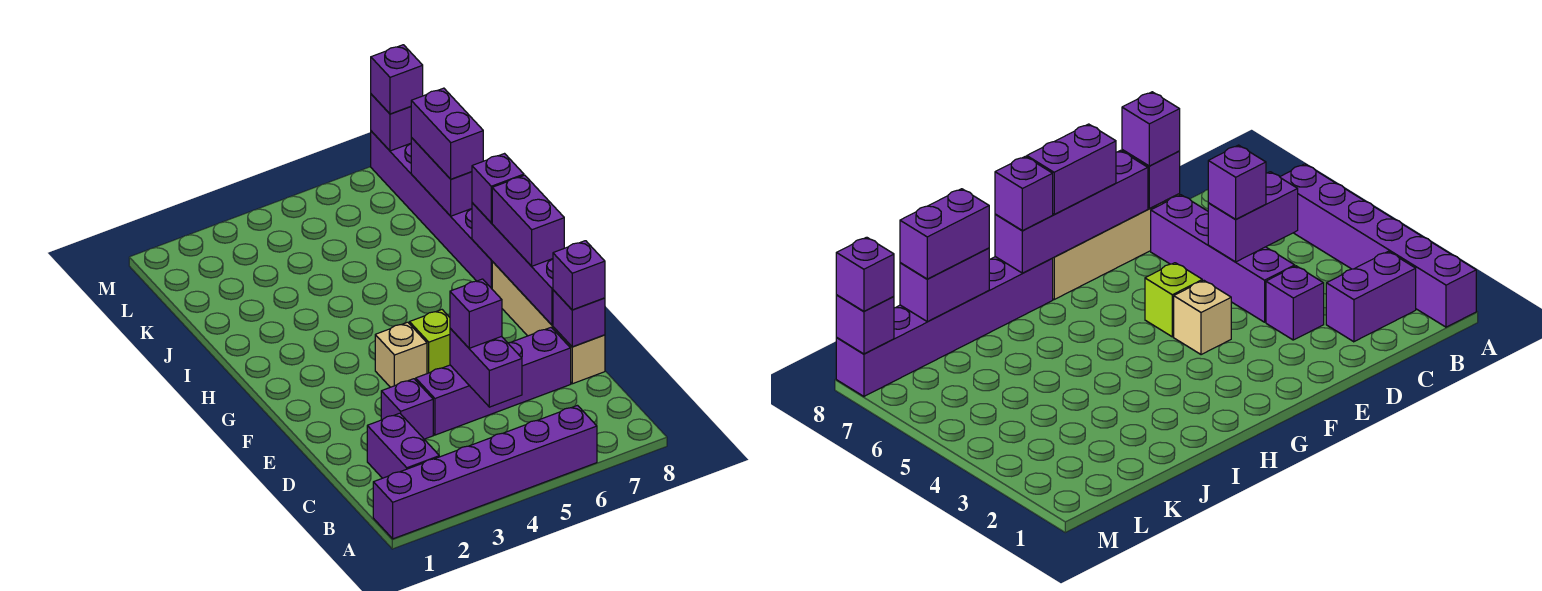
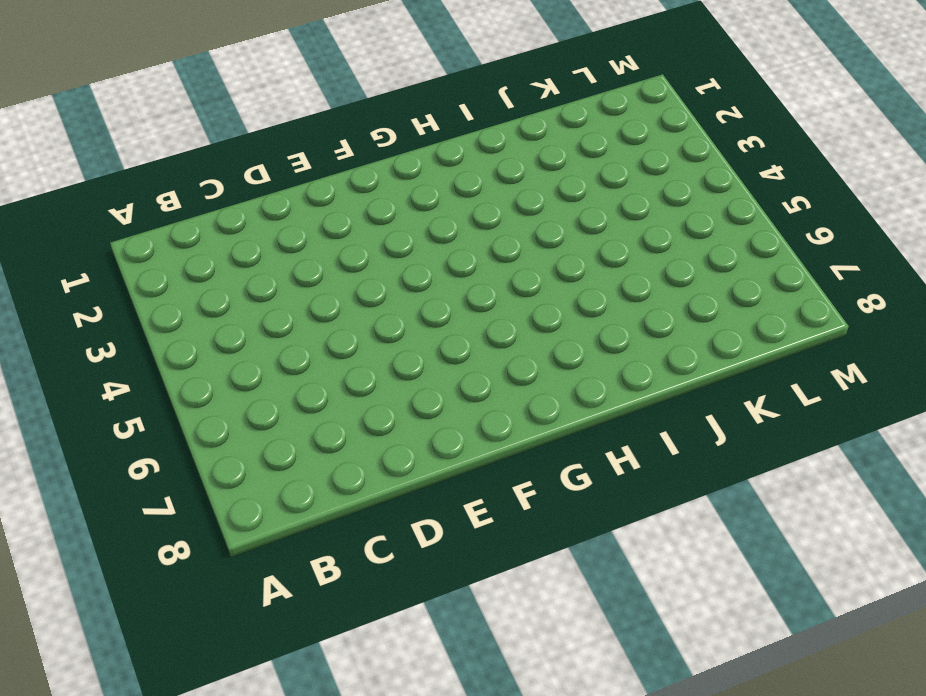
none -> purple 1x6 brick [373,406,597,539]
none -> purple 1x2 brick [367,413,439,478]
none -> purple 1x1 brick [381,379,433,439]

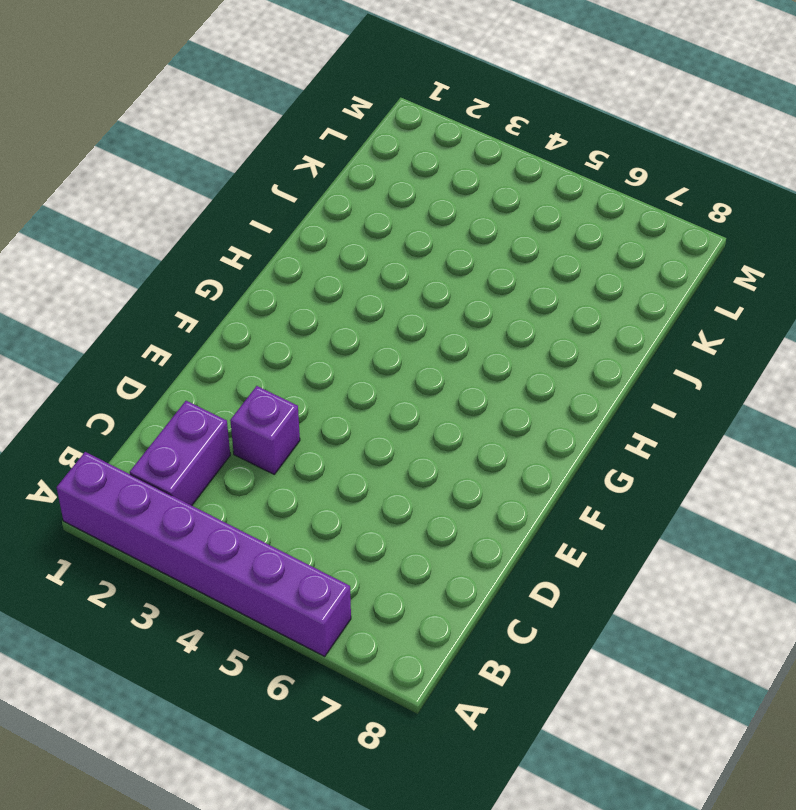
none -> purple 1x4 brick [416,328,571,435]
none -> tan 1x4 brick [492,262,605,384]
none -> tan 1x1 brick [375,322,427,387]

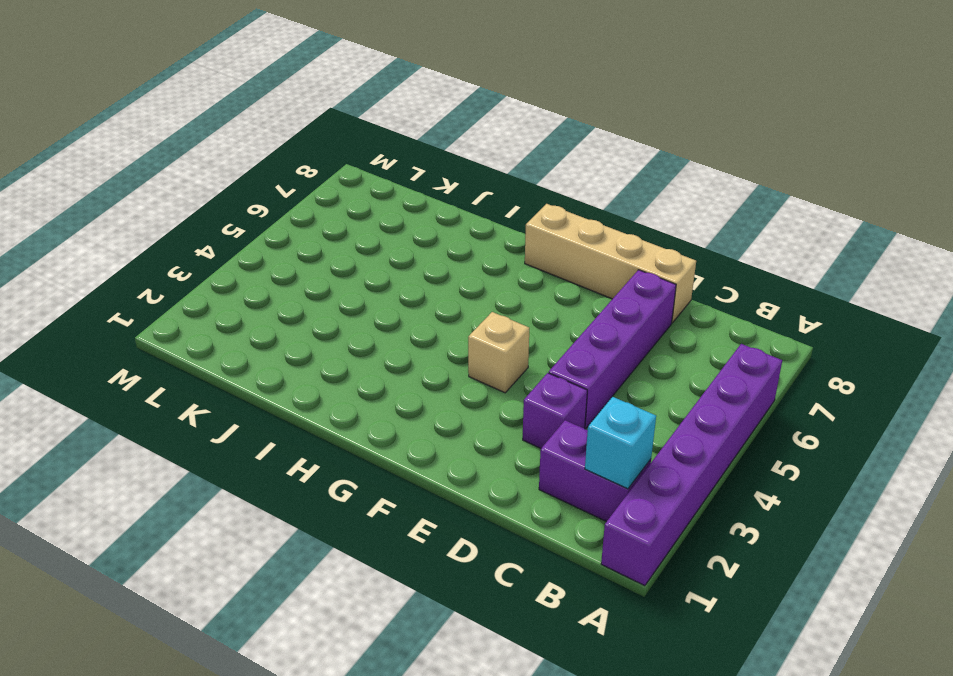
cyan 1x1 brick [585,397,656,489] -> none
none -> lime 1x1 brick [409,310,450,374]
none -> purple 1x6 brick [371,131,492,289]
none -> purple 1x2 brick [450,328,522,407]

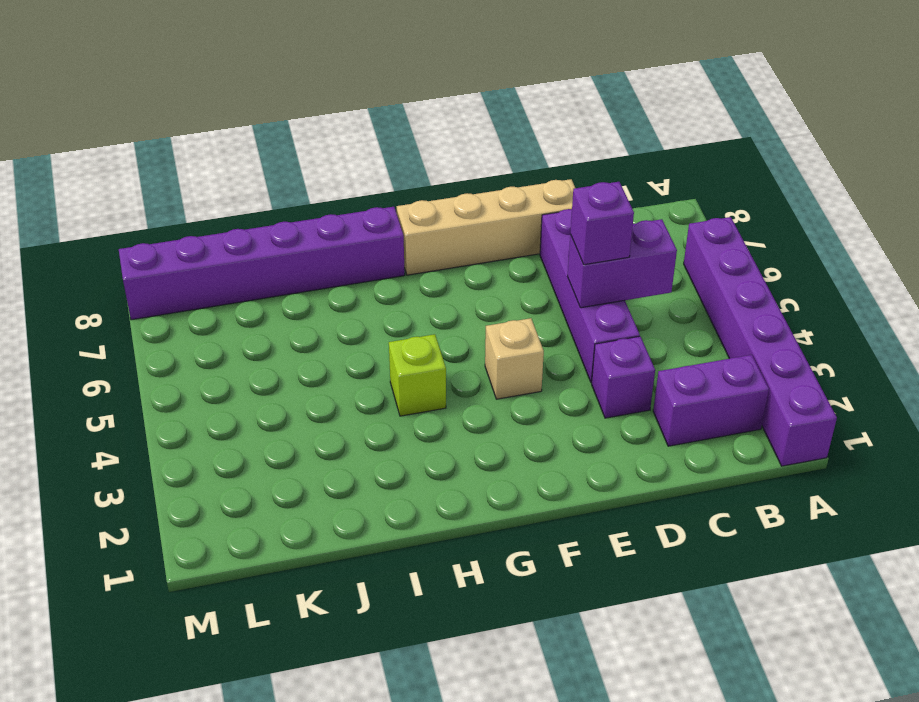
lime 1x1 brick [389,334,446,416] -> lime 1x1 brick moved to [409,310,450,374]
none -> purple 1x1 brick [553,290,605,347]
none -> purple 1x4 brick [472,203,553,325]
none -> purple 1x2 brick [411,138,472,216]

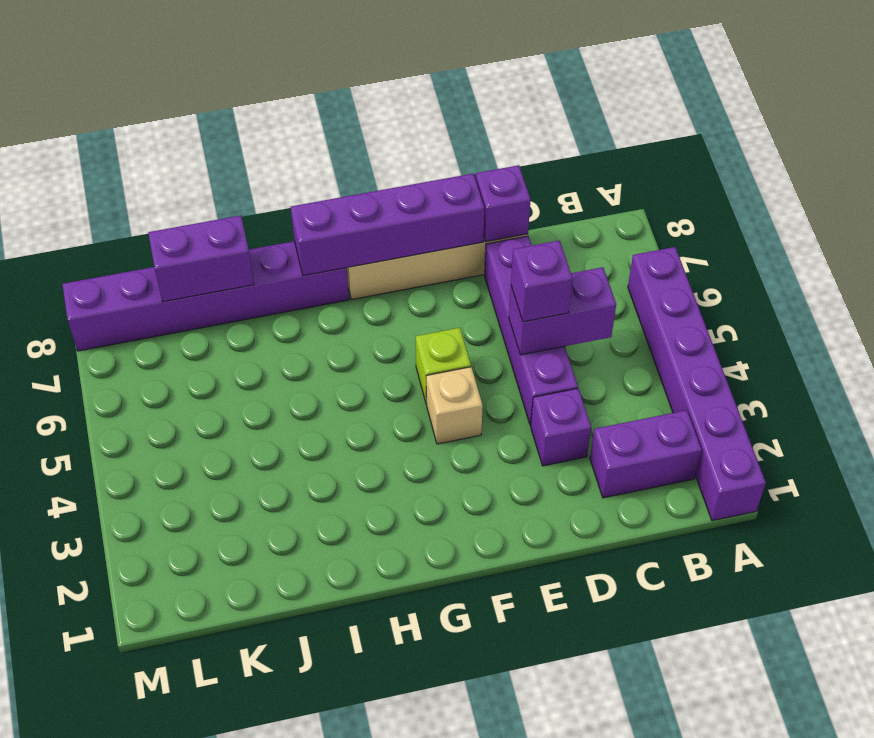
none -> purple 1x1 brick [371,94,411,151]
none -> purple 1x1 brick [553,241,605,310]
none -> purple 1x2 brick [492,175,564,266]

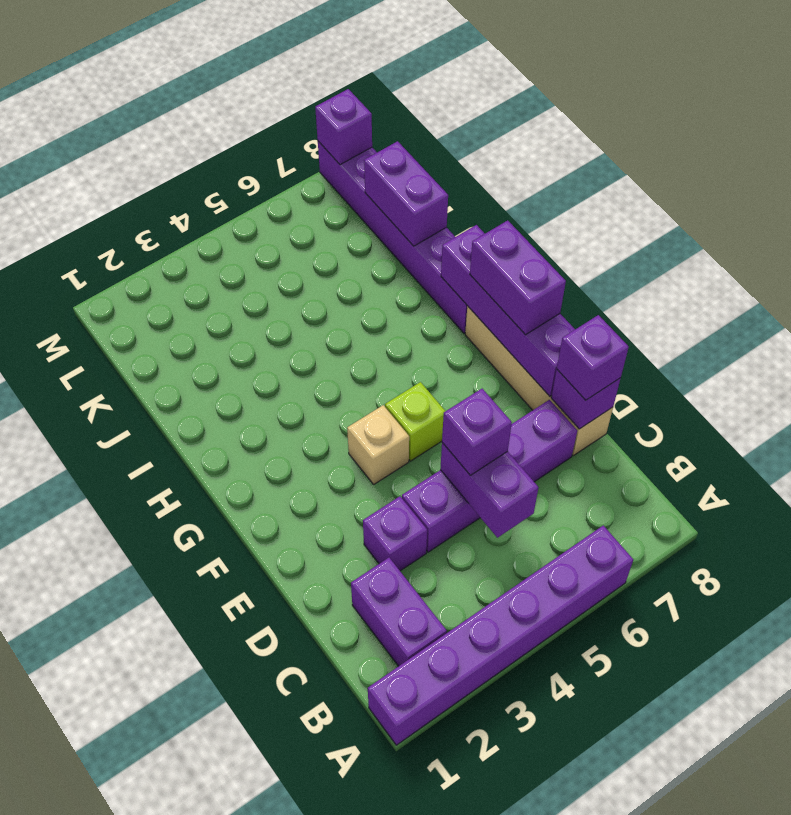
none -> purple 1x1 brick [472,154,524,223]
none -> purple 1x2 brick [411,88,483,179]
none -> purple 1x1 brick [371,45,423,114]

